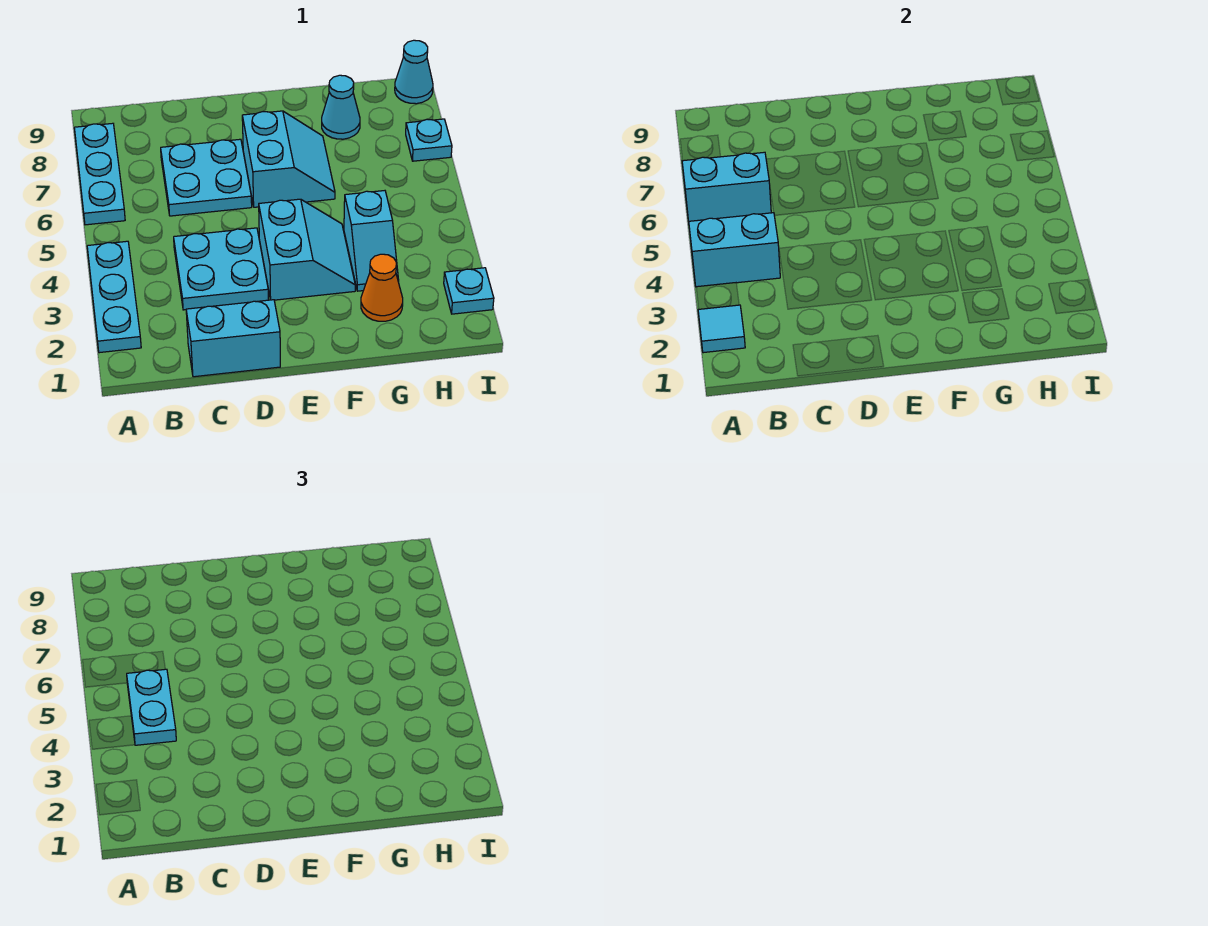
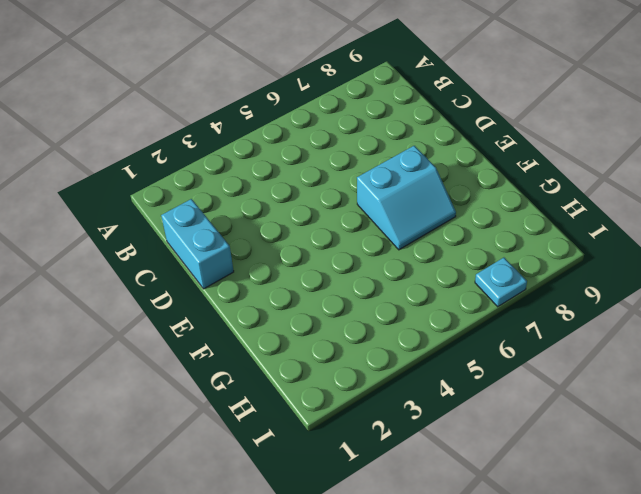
none -> cyan 1x3 plate [87,241,141,353]
none -> cyan 1x3 plate [74,123,125,225]
none -> cyan 2x2 plate [174,228,268,310]

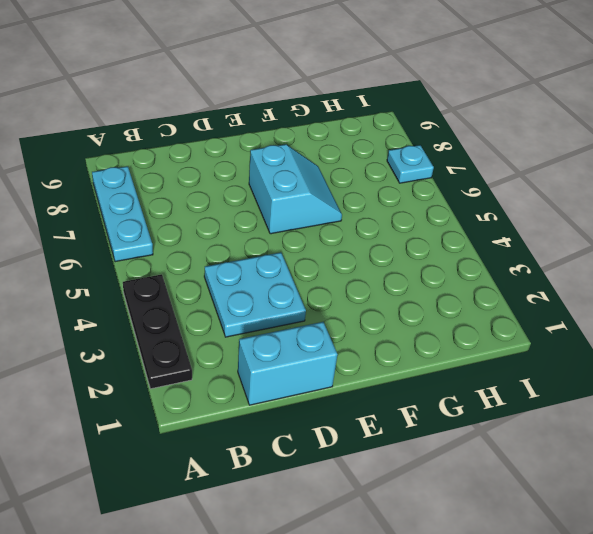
black 1x3 plate [123,274,192,389] -> cyan 1x3 plate [87,241,141,353]
none -> cyan 2x2 plate [161,139,252,216]
none -> cyan 2x2 slope [259,199,355,300]
none -> orange 1x1 cone [361,254,403,321]

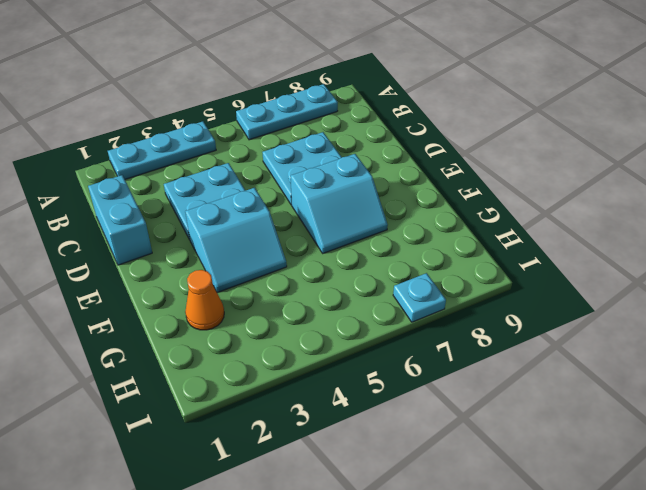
none -> cyan 1x2 slope [344,191,399,291]
none -> cyan 1x1 cone [322,75,360,139]
none -> cyan 1x1 plate [444,268,494,314]

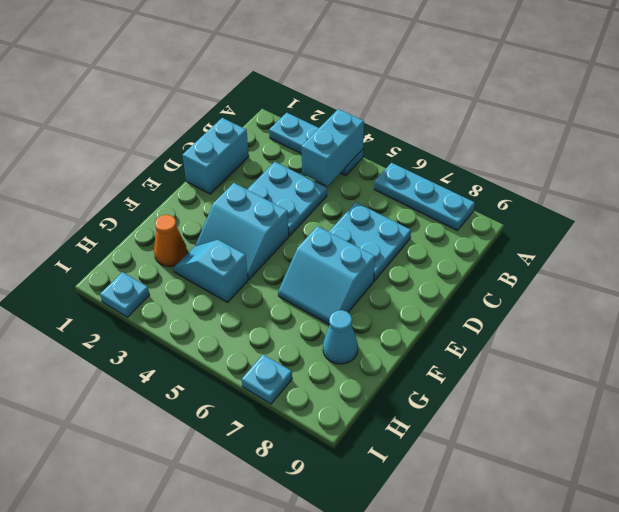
none -> cyan 1x1 cone [395,40,433,104]
none -> cyan 1x1 tile [698,305,745,353]
none -> cyan 1x2 brick [682,152,771,221]

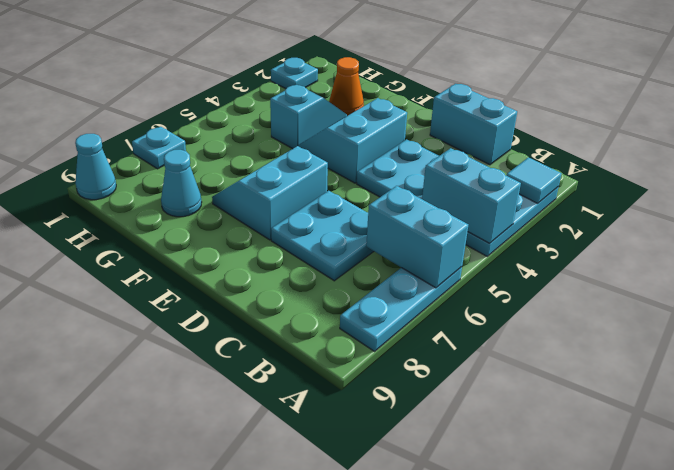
none -> cyan 1x2 plate [127,669,176,745]

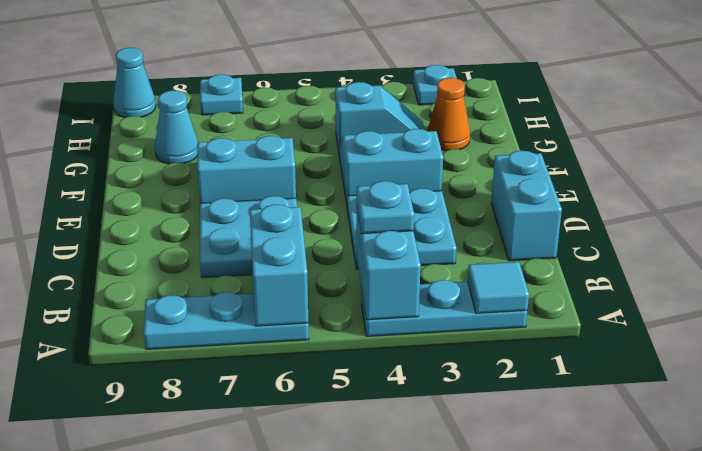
cyan 1x1 plate [357,181,414,234] -> cyan 1x2 plate [127,669,176,745]

